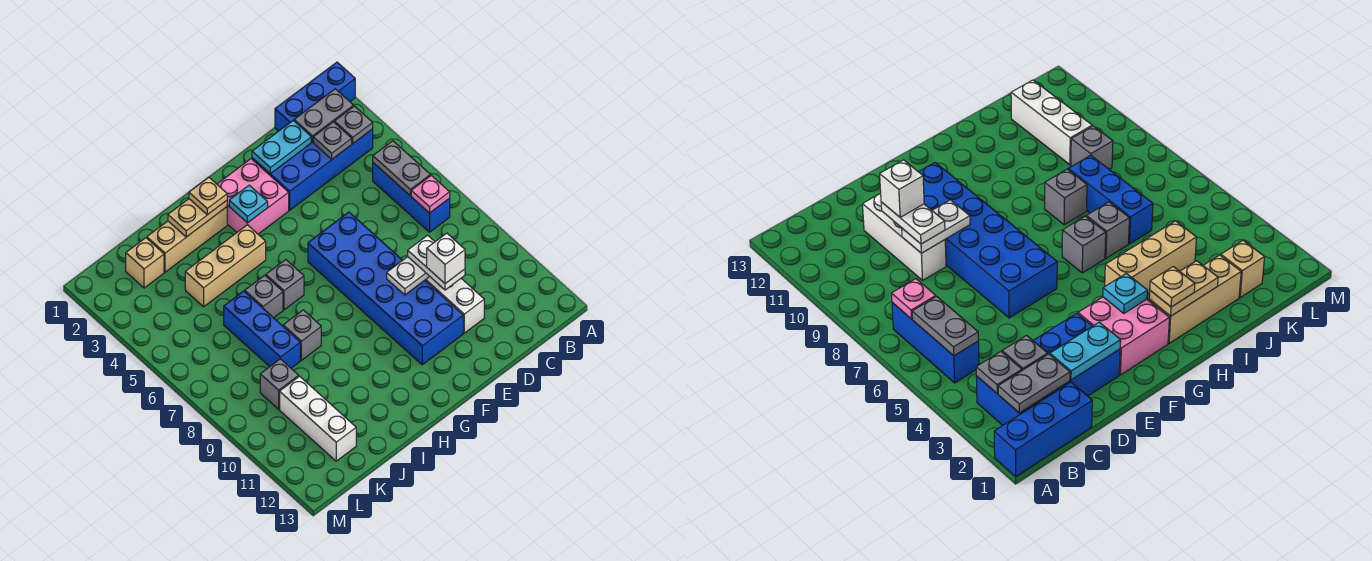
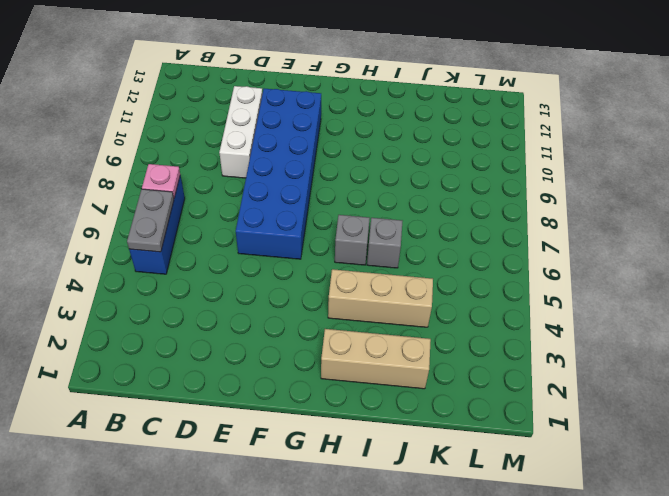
none -> blue 1x3 brick [275,62,355,131]
none -> blue 2x4 brick [252,129,373,210]
none -> pink 2x2 brick [217,159,289,234]

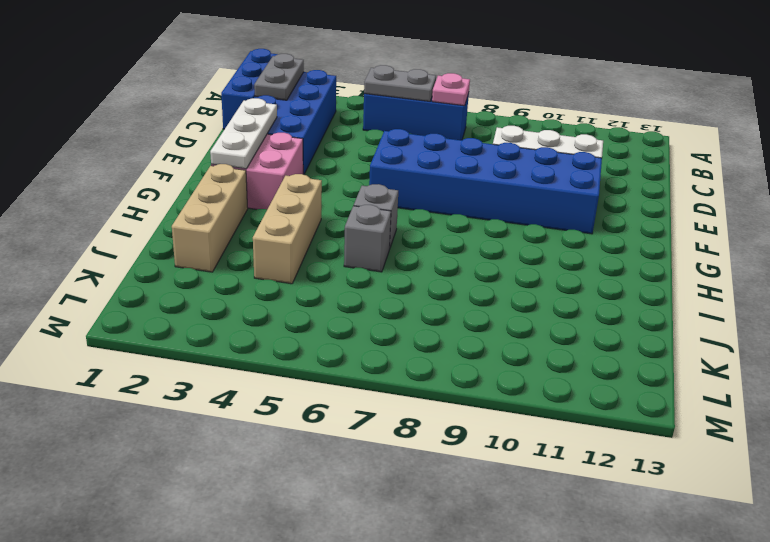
white 1x3 plate [210,98,277,169] -> cyan 1x2 plate [252,121,311,174]
none -> grey 1x1 brick [283,310,321,360]
none -> blue 1x3 brick [224,291,300,368]
none -> tan 1x1 brick [126,238,164,288]

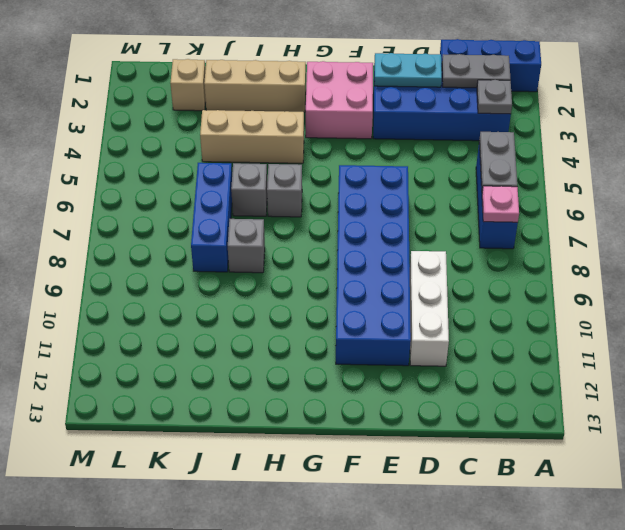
none -> grey 1x1 brick [260,359,299,409]
none -> white 1x3 brick [280,376,356,461]
none -> grey 1x1 plate [313,122,352,159]

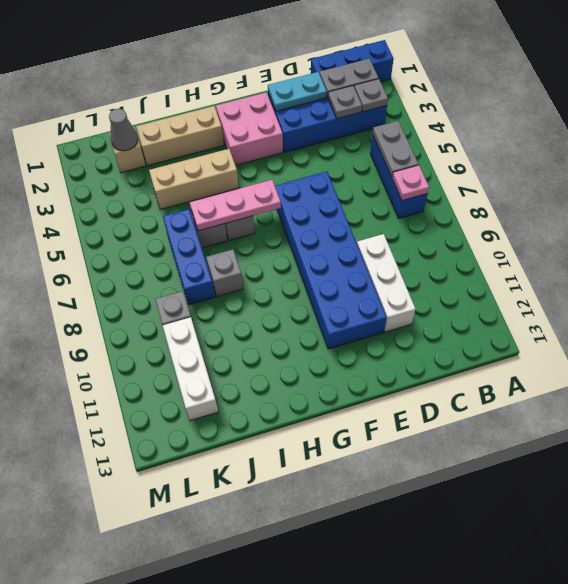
pink 1x3 plate [190,180,281,231] -> none
grey 1x1 cone [109,109,138,151] -> none
none -> white 1x2 plate [387,257,430,295]
none -> cyan 1x1 plate [229,185,268,223]
none -> tan 1x2 plate [168,199,227,237]

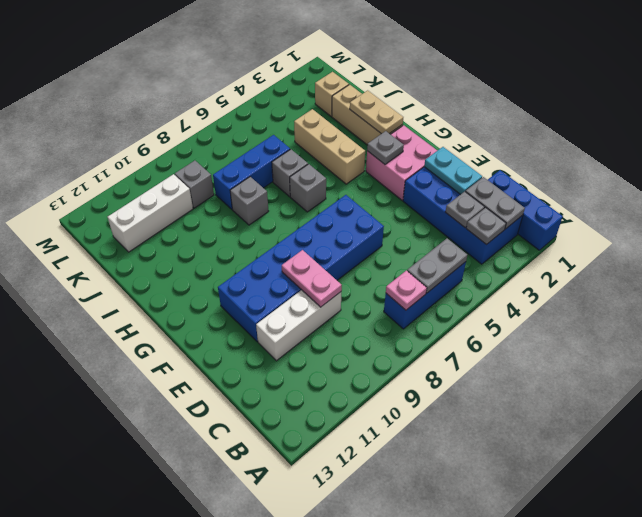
pink 1x2 plate [282,250,342,307] -> white 1x2 plate [387,257,430,295]
grey 1x1 plate [367,131,404,164] -> cyan 1x1 plate [229,185,268,223]
none -> white 1x2 plate [408,235,465,290]
none -> tan 1x1 plate [189,177,227,215]
none -> white 1x1 brick [427,233,465,284]

